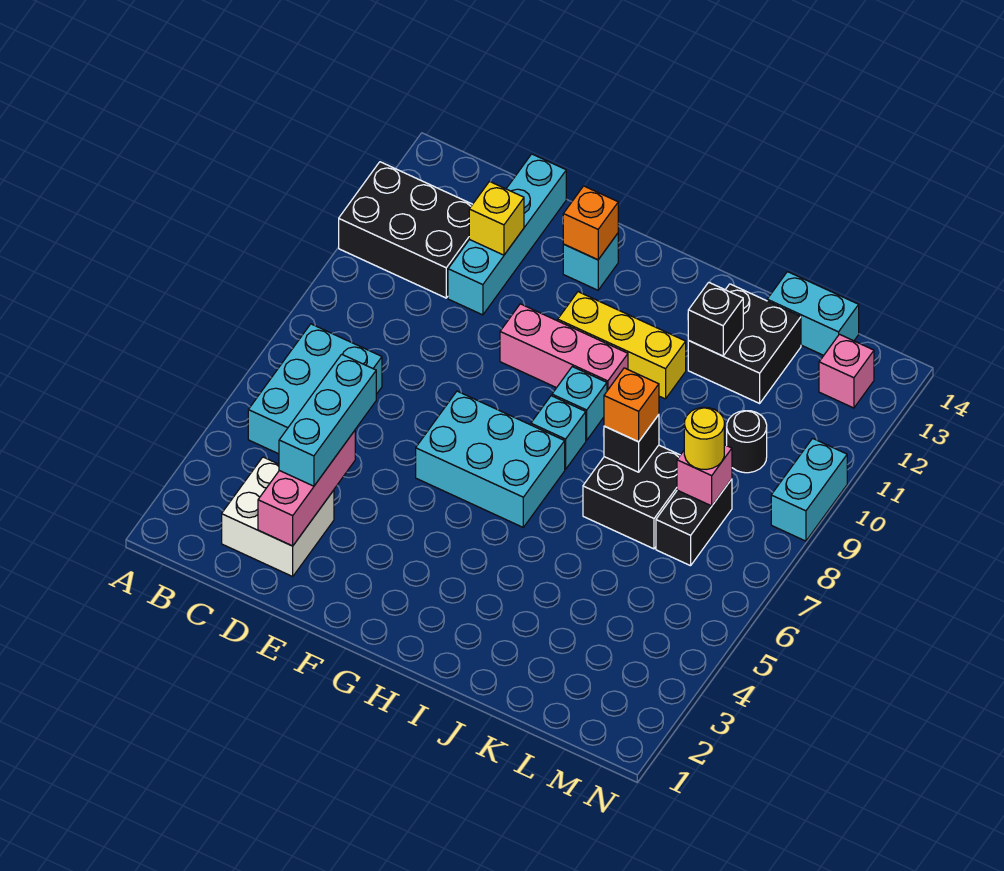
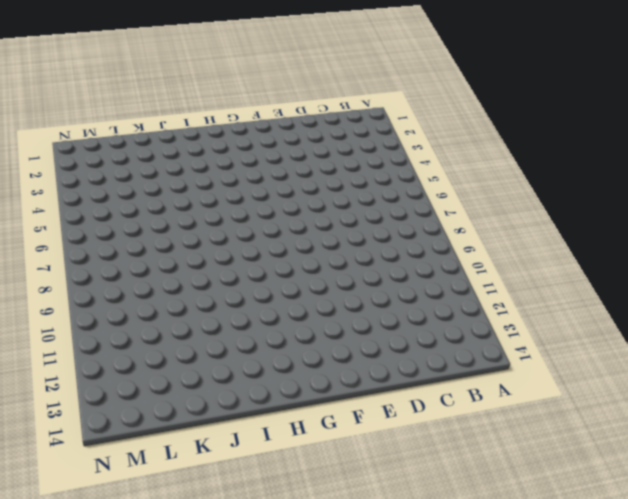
none -> black 2x3 brick [339,162,473,298]
none -> cyan 2x3 brick [248,324,382,454]
none -> white 2x2 brick [222,457,334,576]

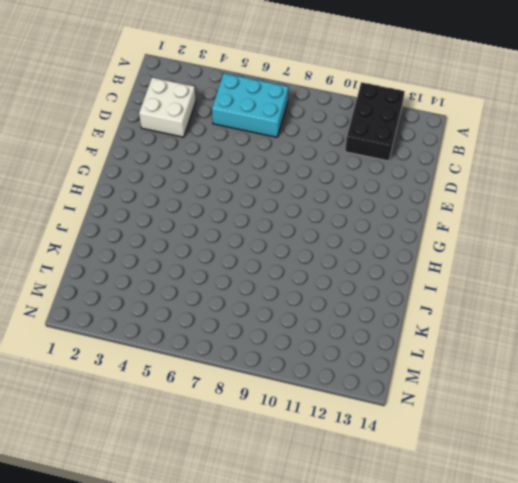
none -> cyan 1x4 brick [448,154,566,315]
none -> cyan 2x3 brick [416,391,565,527]
none -> pink 1x3 brick [500,304,628,391]

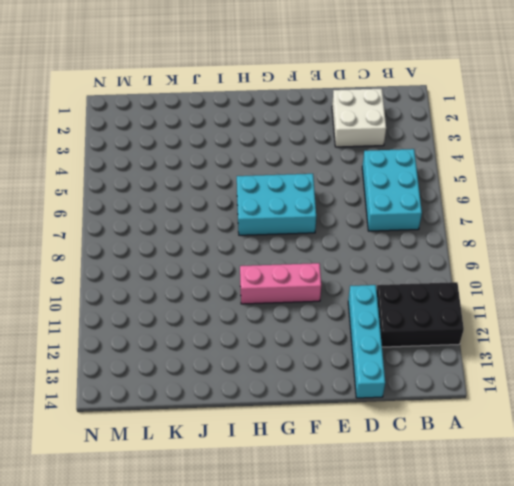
none -> cyan 1x1 brick [563,233,618,290]
none -> yellow 1x3 brick [558,292,686,399]
none -> cyan 1x1 brick [531,396,586,469]

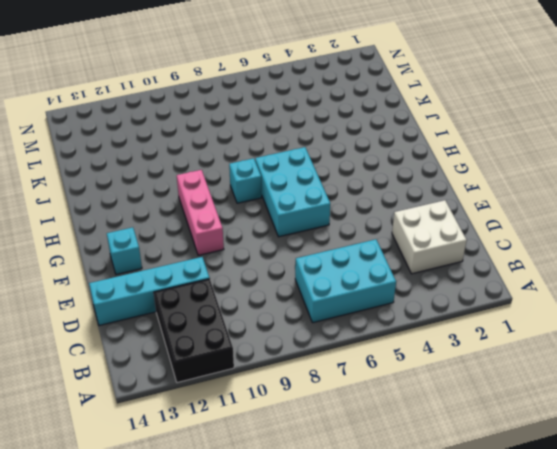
none -> yellow 1x3 brick [558,292,686,399]
none -> cyan 1x1 brick [552,367,607,440]
none -> black 2x2 brick [583,445,680,549]

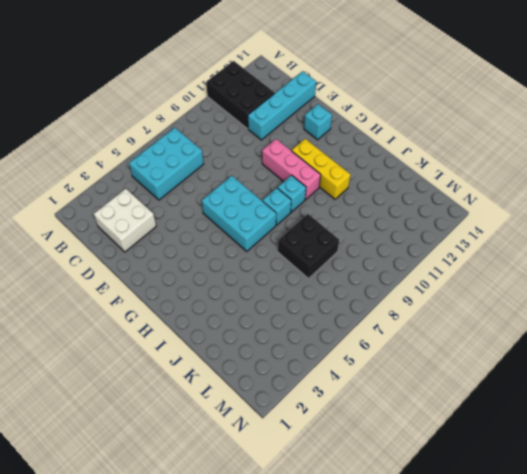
none -> black 2x2 brick [688,284,801,403]
none -> cyan 1x2 brick [767,272,859,355]
none -> black 1x2 brick [656,479,732,566]

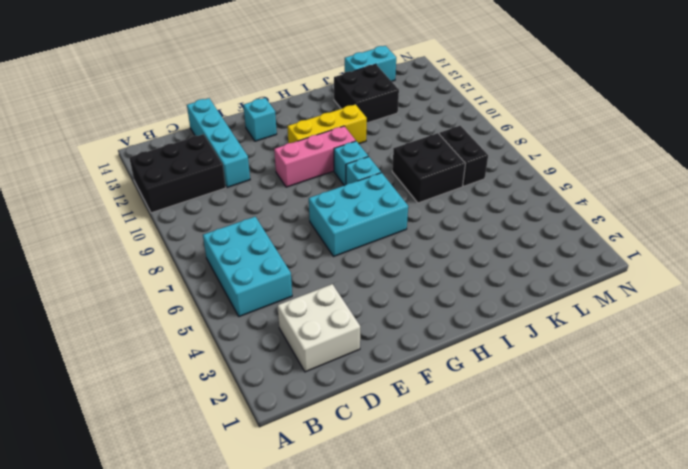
none -> black 1x1 round brick [727,411,767,473]
none -> pink 1x1 brick [819,334,874,408]
none -> cyan 1x2 brick [771,438,847,541]

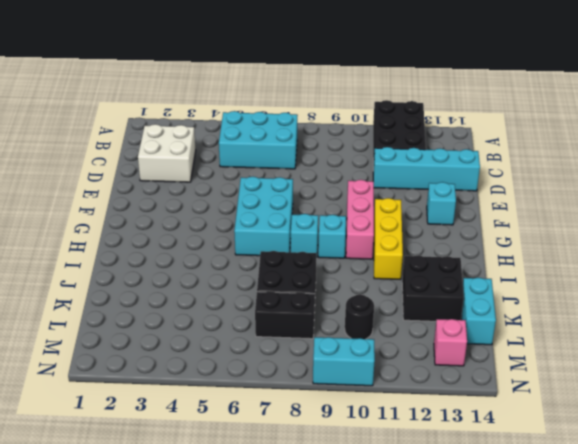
none -> pink 1x3 brick [258,431,355,546]
none -> yellow 1x1 brick [469,182,524,255]
none -> orange 1x1 brick [563,186,618,260]

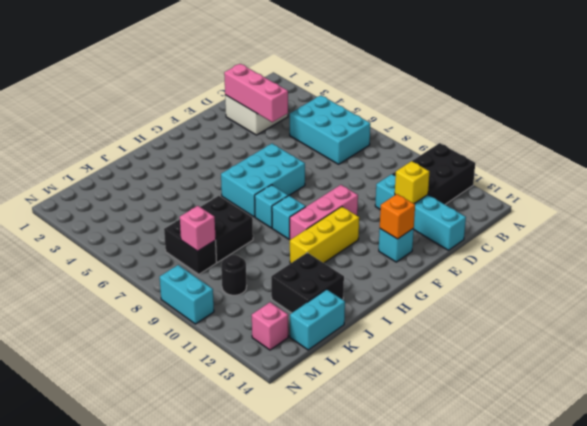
none -> black 1x1 brick [604,415,659,472]
none -> black 1x1 brick [688,282,743,356]
none -> cyan 1x3 brick [279,354,376,486]

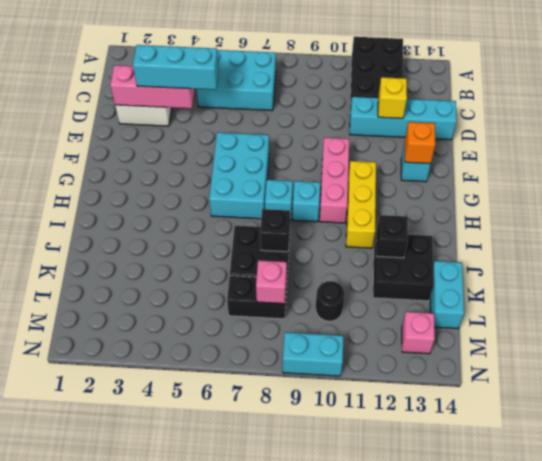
none -> orange 1x1 brick [604,368,659,442]
none -> yellow 1x1 round brick [684,407,724,470]

